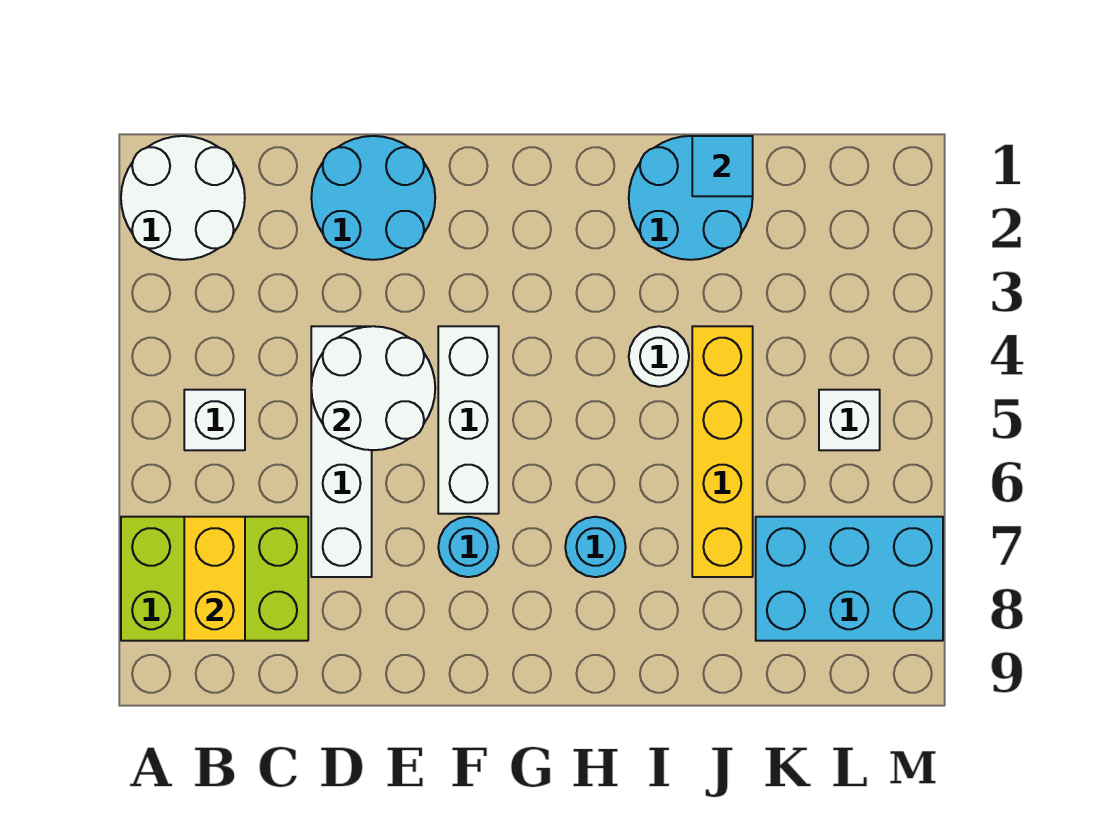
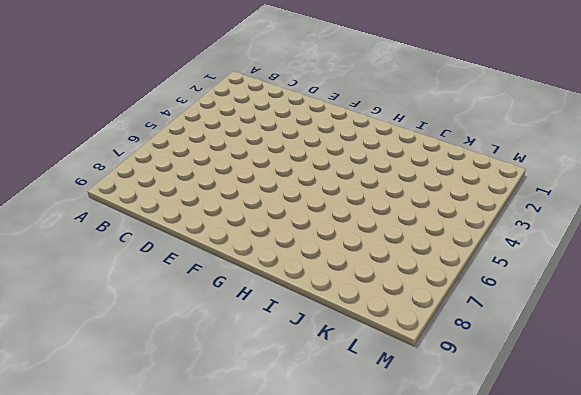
none -> white 2x2 round brick [121,136,245,260]
none -> lime 2x3 brick [121,517,308,641]
none -> white 1x1 brick [184,390,245,450]

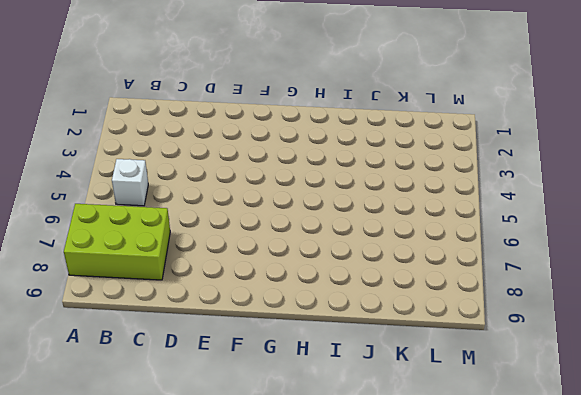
none -> white 2x2 round brick [121,136,245,260]
none -> cyan 2x2 round brick [311,136,435,260]
none -> white 1x4 brick [311,326,372,577]

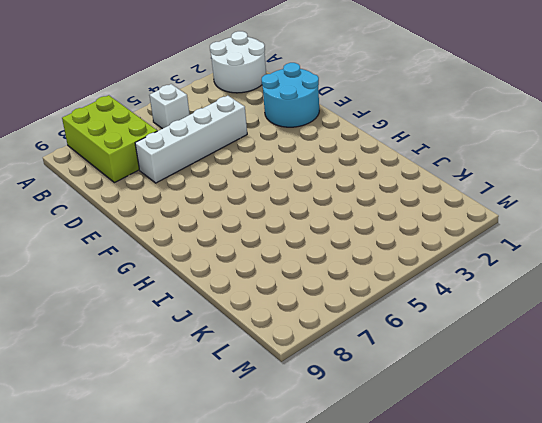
none -> white 1x3 brick [438,326,499,514]
none -> cyan 1x1 round brick [438,517,499,577]
none -> cyan 1x1 round brick [565,517,626,577]

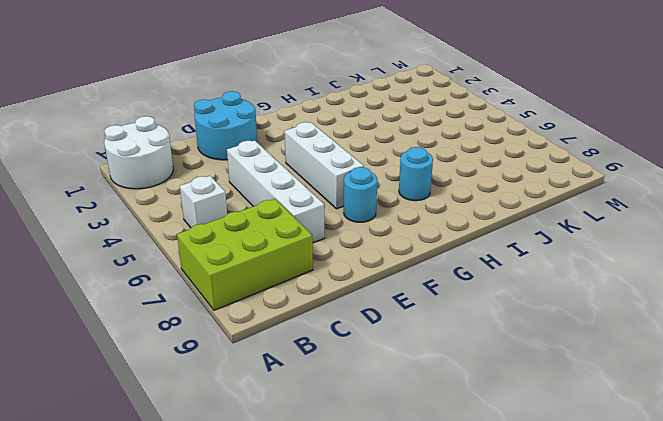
none -> cyan 2x2 round brick [629,136,753,260]
none -> white 1x1 round brick [629,326,689,387]
none -> yellow 1x4 brick [692,326,753,577]

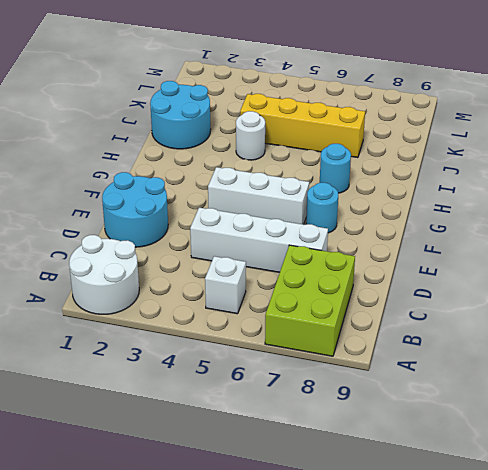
none -> cyan 2x3 brick [756,517,943,641]
none -> white 1x1 brick [819,390,880,450]
none -> yellow 1x2 brick [184,517,245,641]

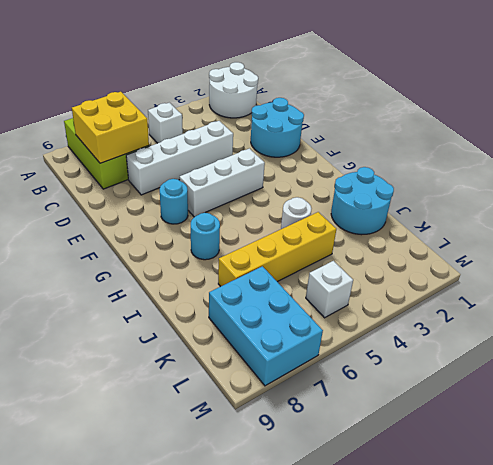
yellow 2x2 brick [72,92,149,163] -> yellow 1x2 brick [184,517,245,641]
none -> white 2x2 round brick [311,326,435,450]
none -> cyan 1x1 tile [692,136,753,196]

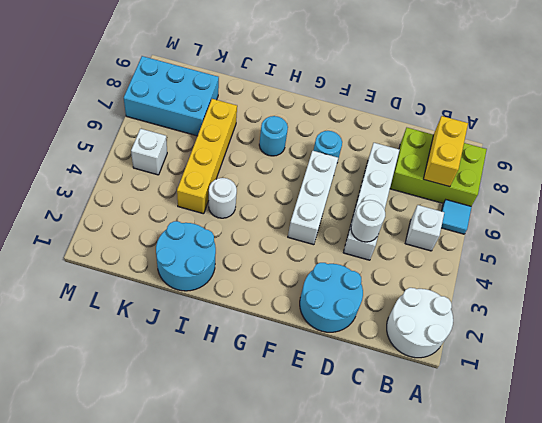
cyan 1x1 tile [441,200,471,234] -> cyan 1x1 tile moved to [692,136,753,196]
white 1x1 round brick [351,200,385,242] -> white 2x2 round brick [311,326,435,450]

